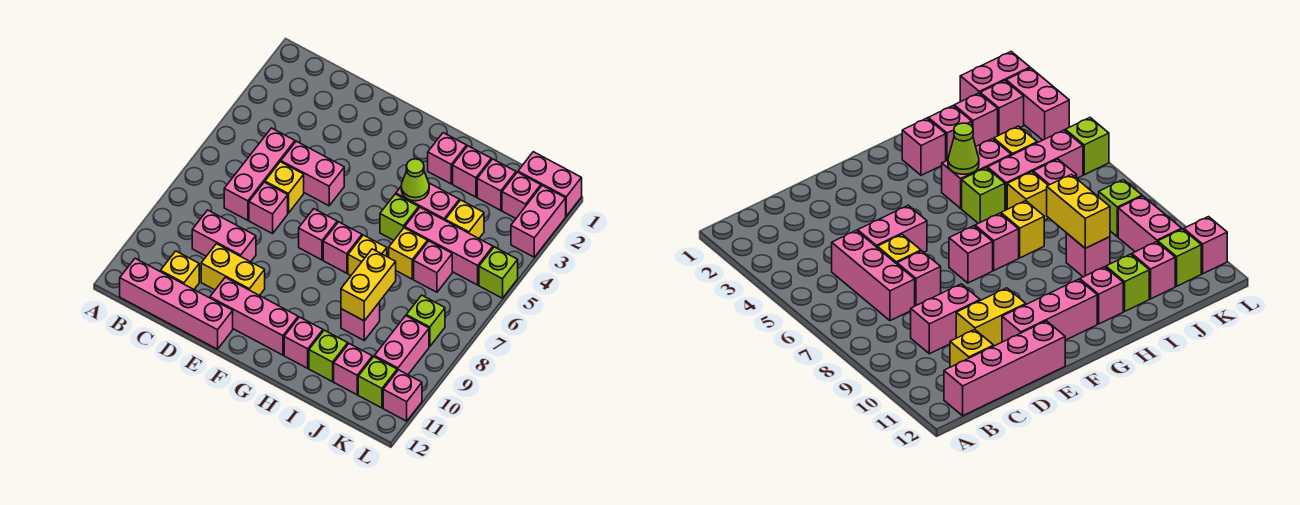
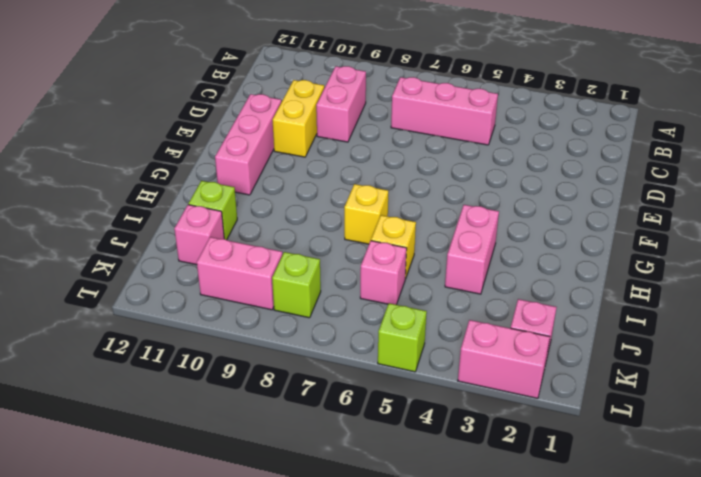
none -> pink 1x4 brick [120,258,233,349]
none -> yellow 1x1 brick [160,251,199,289]
none -> pink 1x2 brick [281,141,344,206]
none -> yellow 1x1 brick [265,162,304,213]

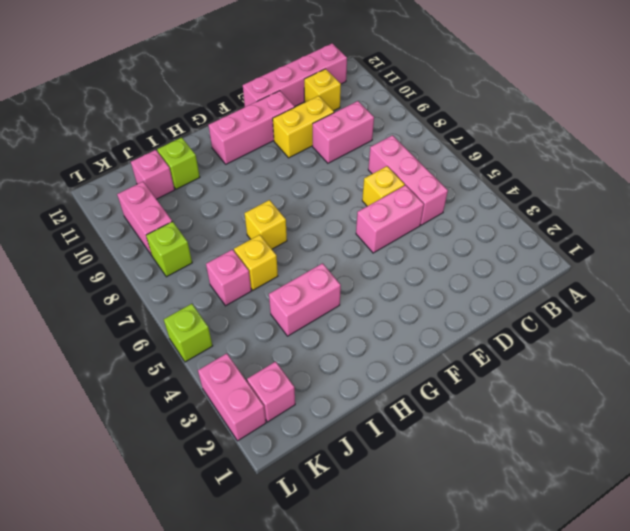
none -> pink 1x1 brick [249,182,288,234]
none -> pink 1x1 brick [299,209,337,260]
none -> pink 1x1 brick [323,222,362,273]
none -> pink 1x1 brick [428,133,467,184]

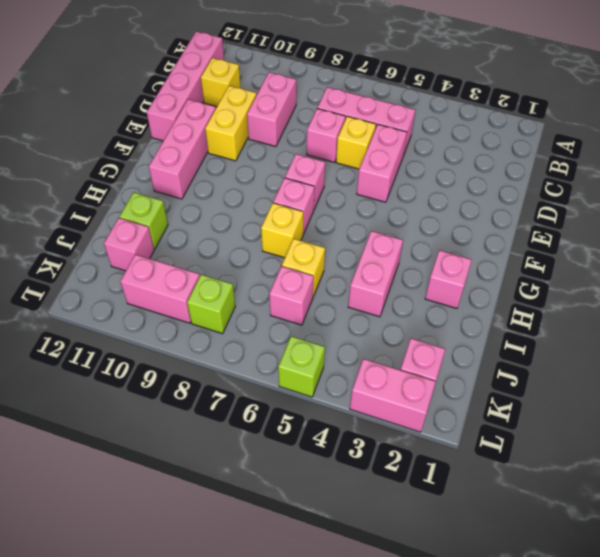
none -> lime 1x1 brick [380,194,419,240]
none -> pink 1x1 brick [284,317,323,368]
none -> pink 1x1 brick [453,146,491,197]
none -> pink 1x3 brick [405,207,493,285]

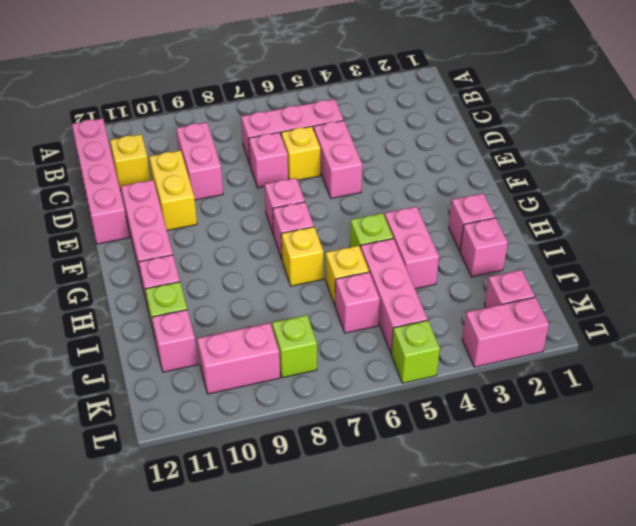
none -> pink 1x1 brick [341,302,380,340]
none -> pink 1x1 brick [477,159,516,210]
none -> yellow 1x1 brick [445,200,484,238]
none -> pink 1x2 brick [518,152,582,216]

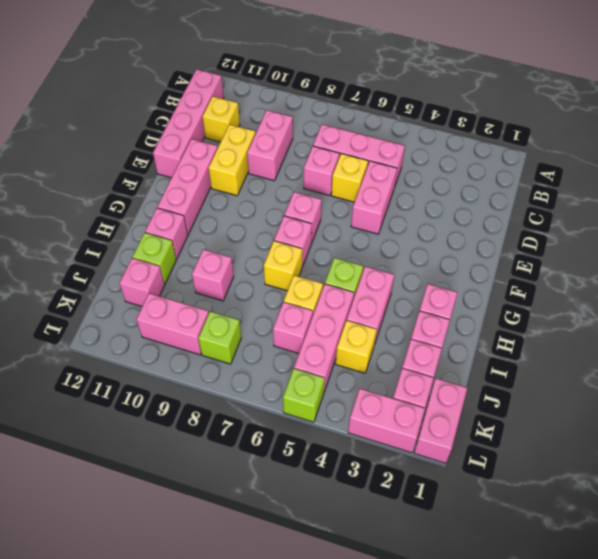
none -> lime 1x1 brick [358,357,397,408]
none -> pink 1x1 brick [383,370,422,421]
none -> lime 1x1 cone [401,159,429,201]
none -> yellow 1x2 brick [341,249,396,321]

